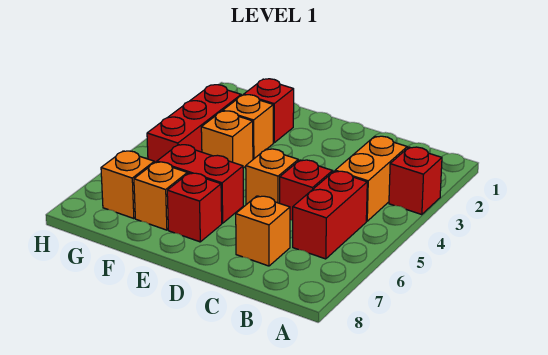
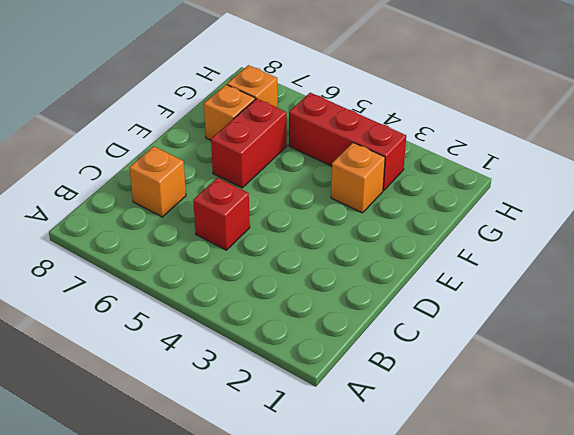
none -> red 1x1 brick [389,147,442,215]
none -> orange 1x2 brick [335,136,407,221]
none -> red 1x2 brick [293,171,367,259]

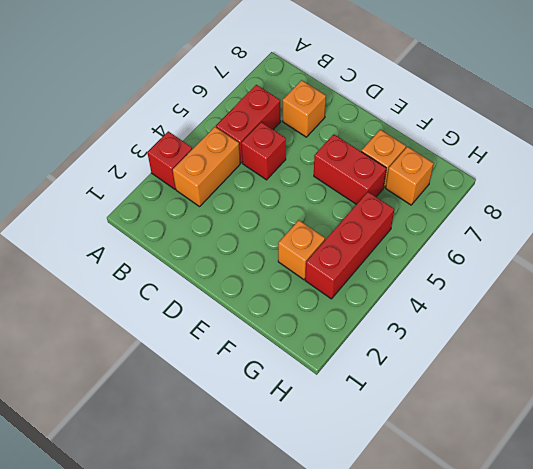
none -> orange 1x1 brick [246,149,298,205]
none -> red 1x1 brick [167,173,222,242]
none -> red 1x1 brick [244,79,294,143]

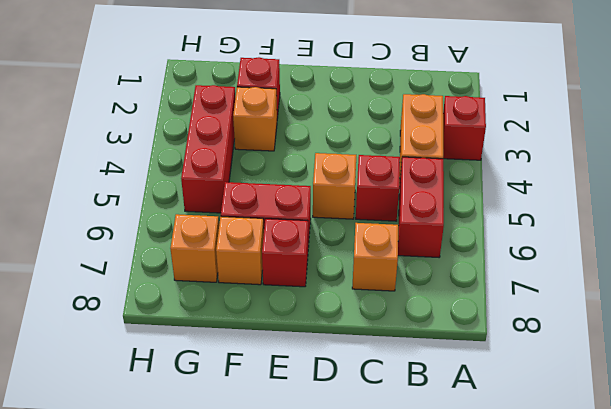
none -> orange 1x1 brick [201,111,253,168]

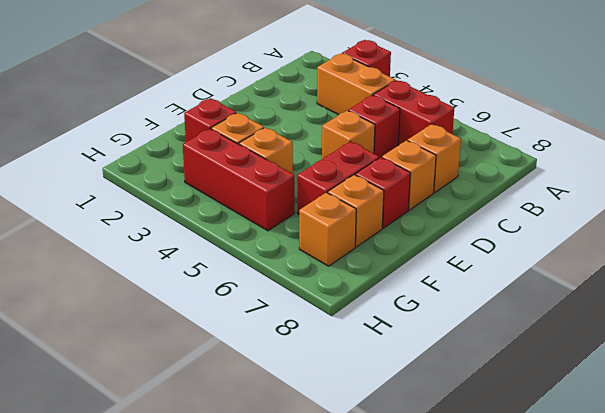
orange 1x1 brick [382,140,436,210] -> none

